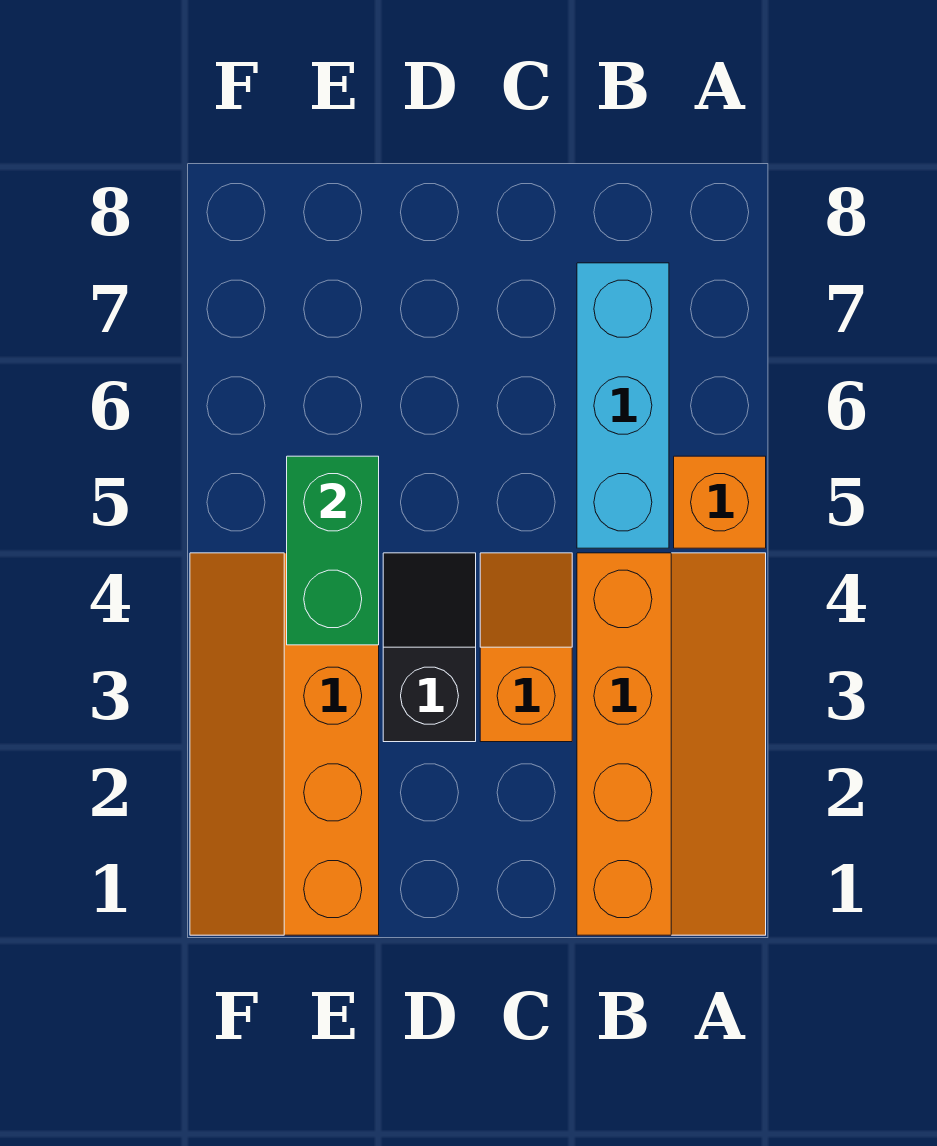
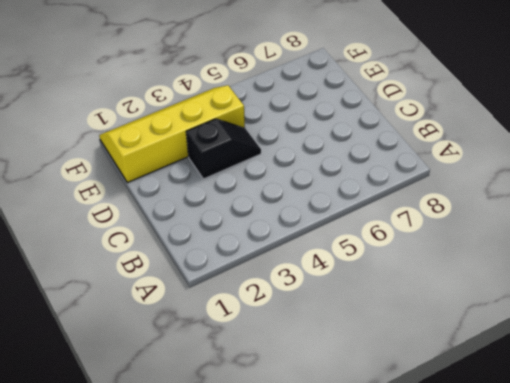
yellow 2x4 slope [99,85,245,183] -> orange 2x4 slope [190,553,379,935]
none -> orange 2x4 slope [577,553,766,935]
none -> orange 1x1 brick [674,456,766,548]

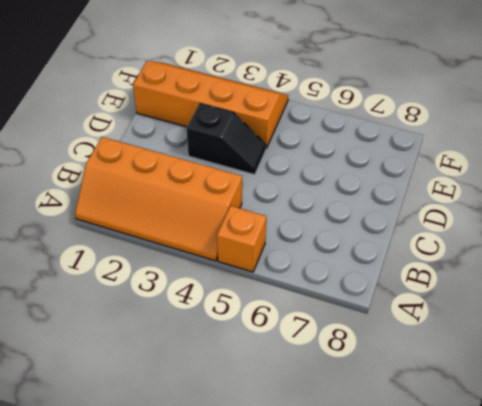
none -> cyan 1x3 brick [577,263,669,548]
none -> orange 1x2 slope [480,553,572,742]

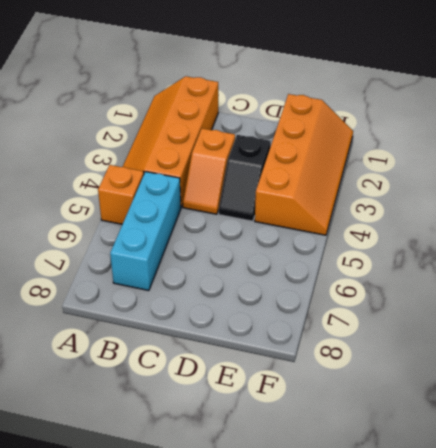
none -> green 1x2 brick [287,456,379,645]

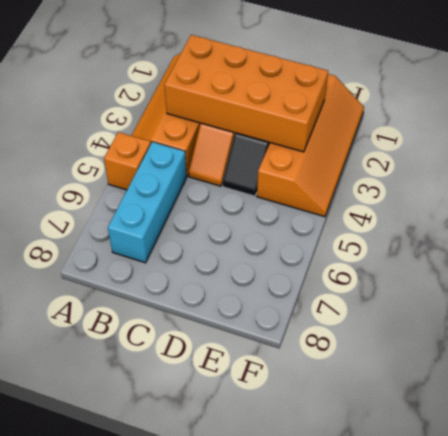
orange 2x4 brick [164,35,328,152] -> none
none -> green 1x2 brick [287,456,379,645]

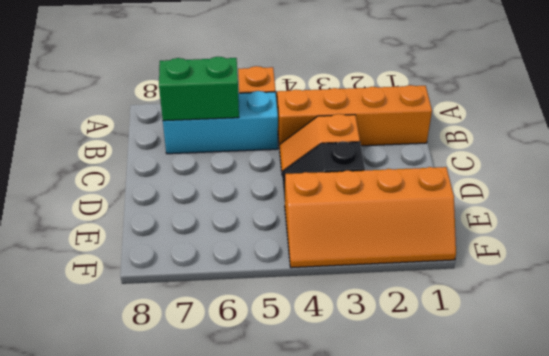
green 1x2 brick [159,57,239,121] -> green 1x2 brick moved to [287,456,379,645]

